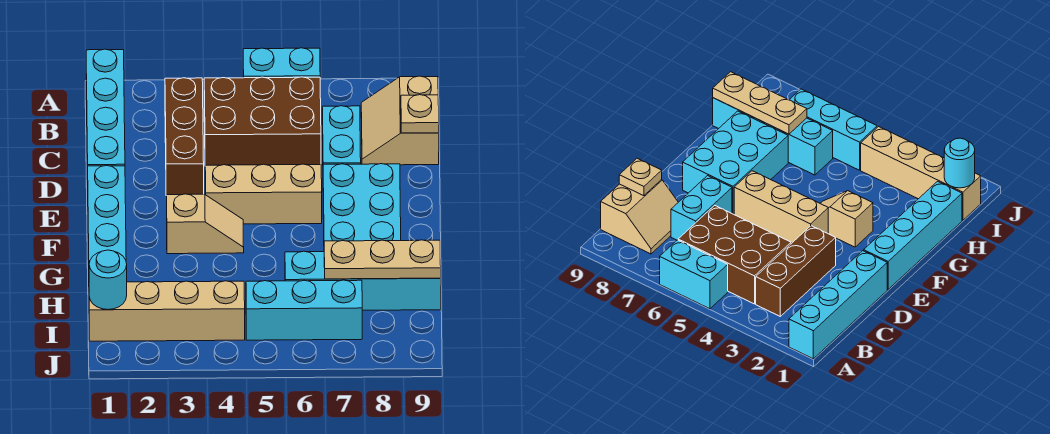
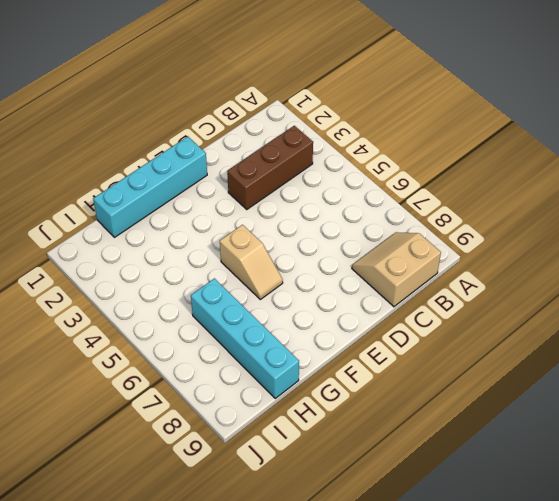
tan 1x2 slope [220,225,283,299] -> tan 1x2 slope moved to [167,194,244,254]
none -> cyan 1x4 brick [86,49,125,185]
none -> cyan 1x2 brick [243,48,320,78]
none -> brown 2x3 brick [204,77,321,166]

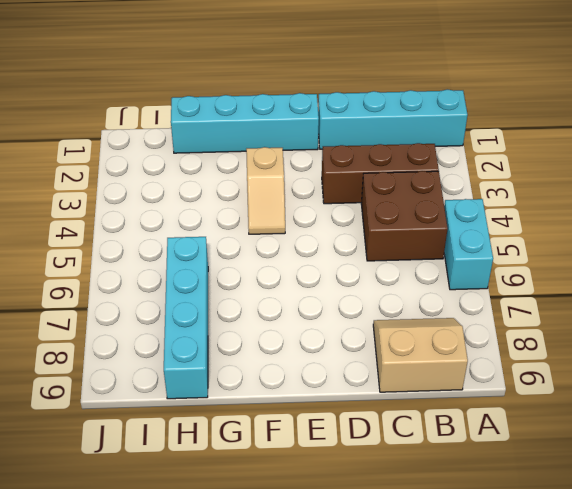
brown 2x2 brick [361,171,448,261] -> brown 2x3 brick [204,77,321,166]
none -> cyan 1x2 brick [322,106,361,164]
none -> tan 1x3 brick [205,164,322,224]
none -> cyan 2x3 brick [323,164,401,241]

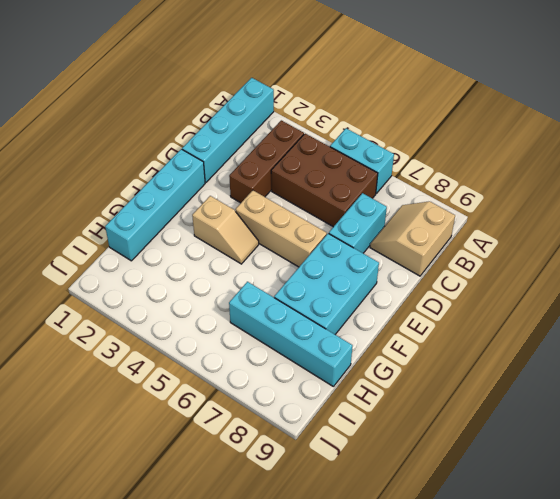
none -> tan 1x4 brick [89,281,245,341]
none -> cyan 1x3 brick [246,280,362,340]
none -> tan 1x1 plate [401,95,439,133]

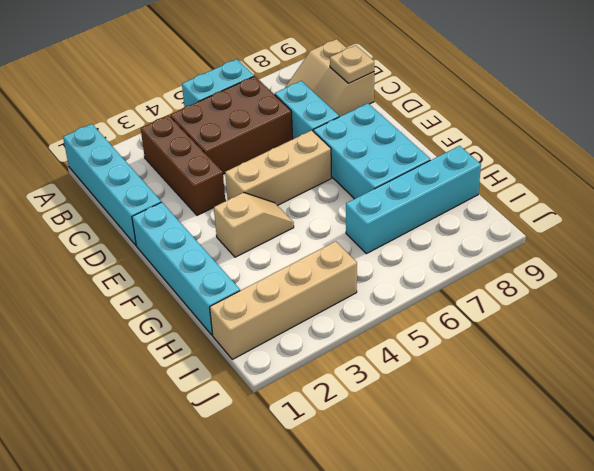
none -> cyan 1x3 brick [246,280,362,340]
none -> tan 1x3 plate [324,240,441,279]
none -> cyan 1x1 round brick [89,250,127,310]

